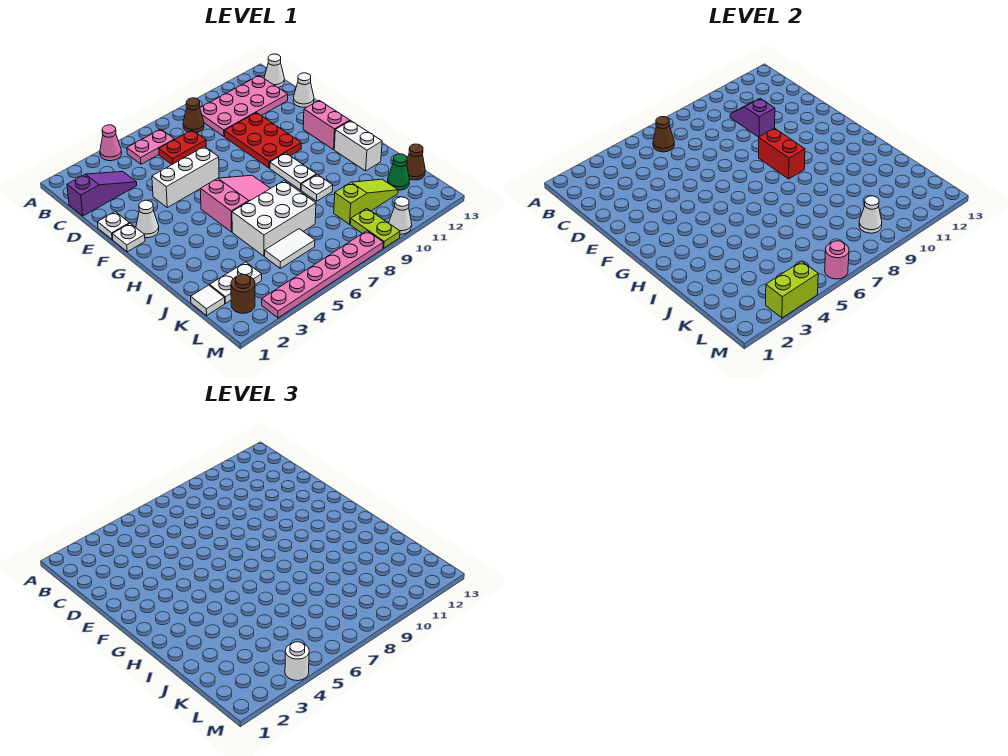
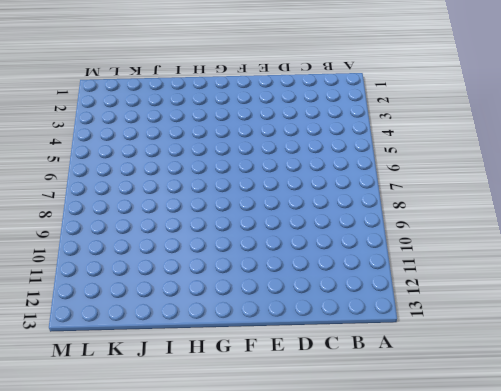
none -> pink 1x1 cone [100,125,122,161]
none -> pink 1x2 plate [127,129,175,164]
none -> brown 1x1 cone [183,98,204,133]
none -> pink 2x4 plate [200,76,288,136]

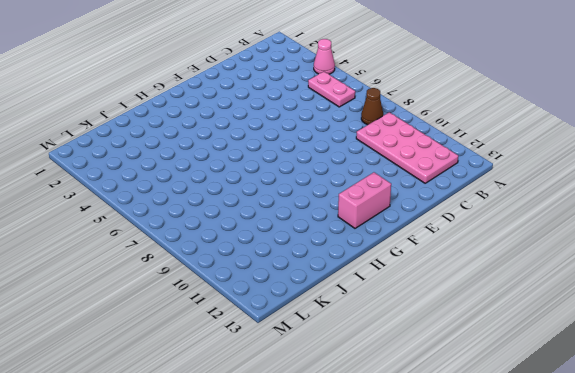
none -> white 1x1 cone [264,54,284,88]
none -> purple 1x3 slope [67,171,137,216]
none -> red 1x2 plate [159,130,206,164]
none -> red 2x3 plate [225,113,301,168]

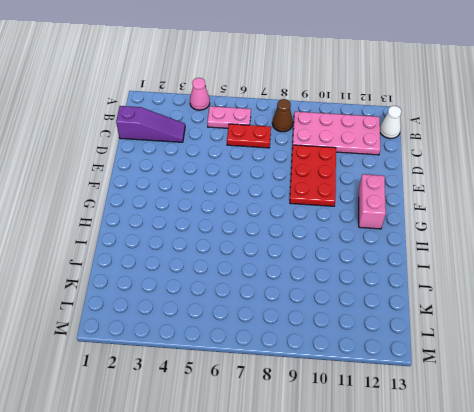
none -> white 1x1 cone [293,73,314,107]
none -> white 1x1 plate [98,212,130,240]
none -> white 1x3 brick [152,147,219,208]
none -> white 1x1 plate [112,223,145,252]

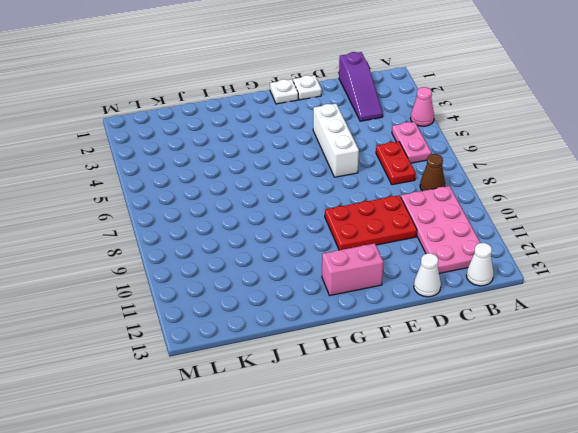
none -> white 1x1 cone [136,200,159,238]
none -> pink 2x3 slope [200,175,270,232]
none -> white 1x2 plate [270,153,317,190]
none -> white 1x2 brick [334,121,382,171]

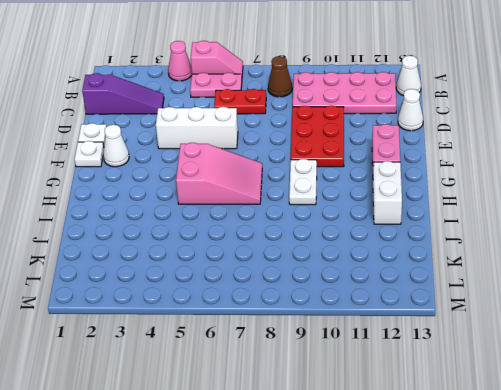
pink 1x2 slope [191,41,243,75] -> none
none -> white 2x3 brick [232,181,316,256]
none -> white 1x1 plate [301,175,333,201]
none -> white 1x1 tile [191,285,225,315]
none -> white 1x2 plate [210,262,262,303]

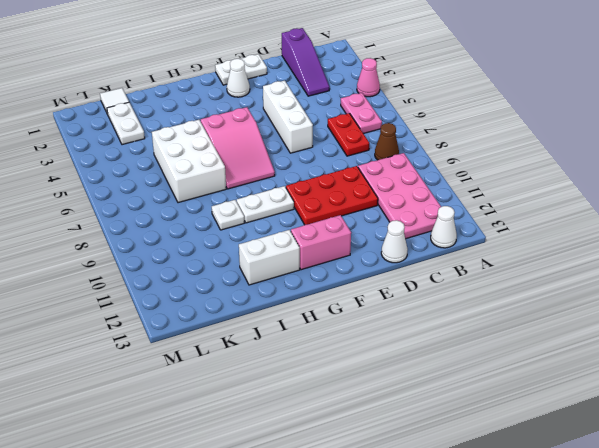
none -> white 1x2 tile [265,229,315,268]
none -> lime 1x3 slope [334,179,398,224]
none -> green 1x1 cone [387,154,410,190]
none -> brown 1x1 cone [407,144,425,180]

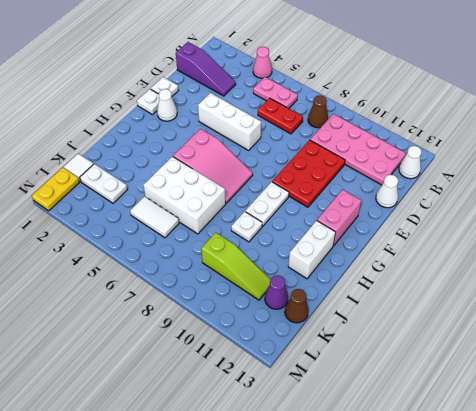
purple 1x1 cone [265,276,288,309] -> green 1x1 cone [387,154,410,190]
yellow 1x2 plate [32,167,79,211] -> none
none -> brown 1x1 round brick [231,275,255,313]
none -> lime 1x2 plate [350,208,400,248]
none -> pink 1x6 plate [262,231,383,318]
none -> white 1x1 cone [389,197,412,234]

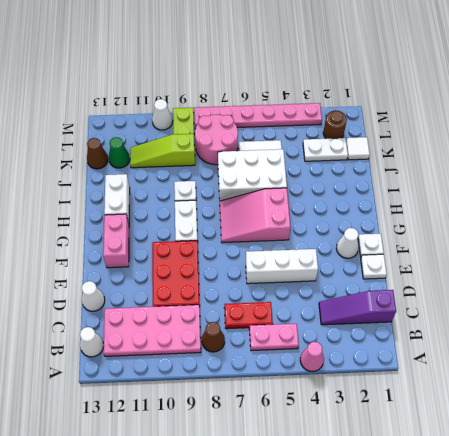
pink 2x2 round brick [195,115,238,165] -> none
none -> brown 1x1 cone [653,117,674,152]
none -> purple 1x2 slope [730,98,775,137]
none -> red 1x2 brick [759,128,805,179]
none -> white 1x1 cone [859,196,882,233]

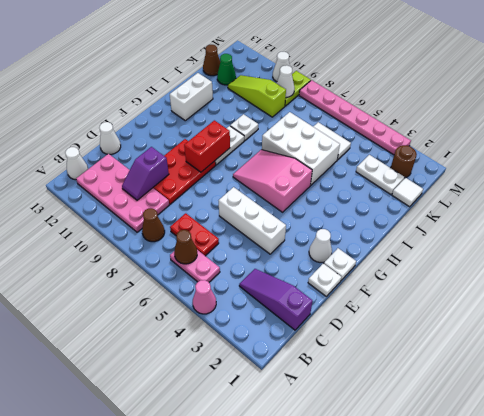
none -> pink 1x2 brick [303,100,350,150]
none -> lime 1x2 brick [766,261,818,318]
none -> pink 1x1 round brick [825,241,849,279]
none -> white 1x1 round brick [285,642,309,681]

